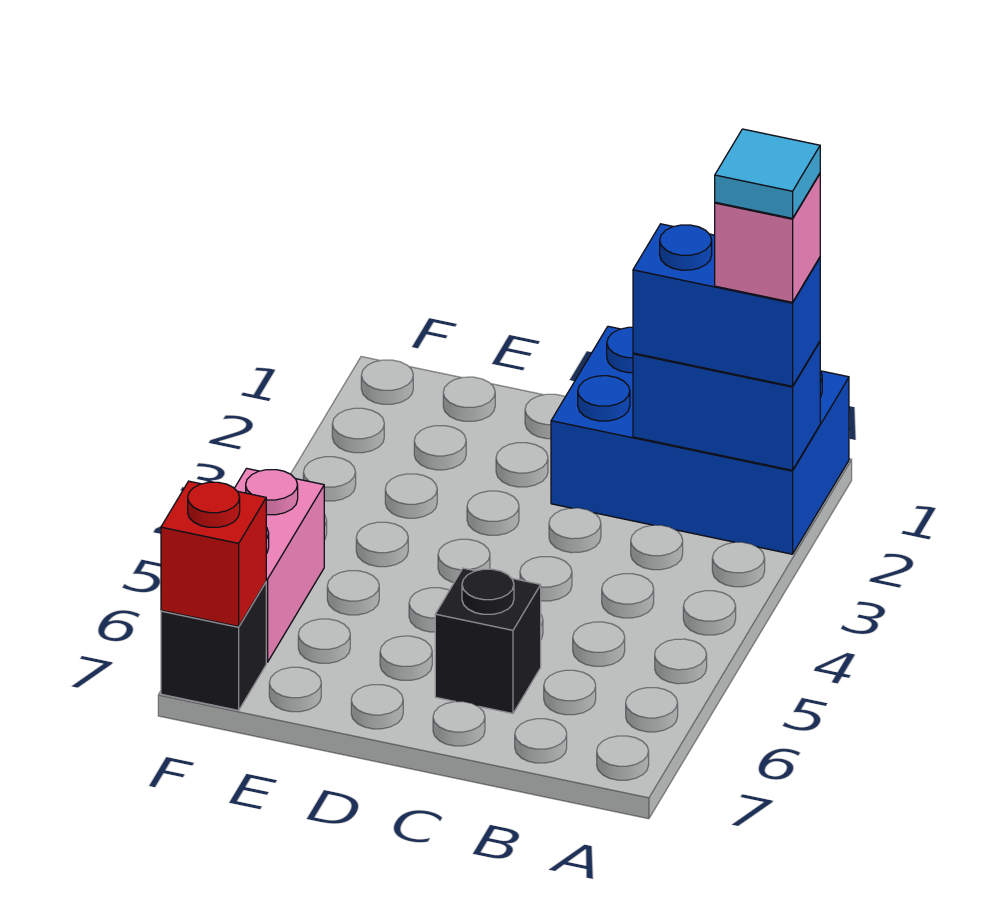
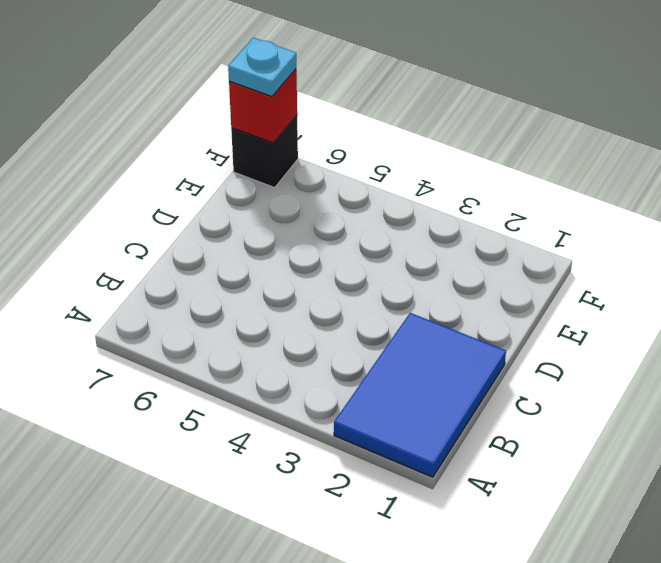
blue 2x3 tile [334,313,506,477] -> blue 2x3 brick [551,326,849,554]
cyan 1x1 plate [228,38,296,97] -> none
none -> black 1x1 brick [435,568,541,713]
none -> pink 1x2 brick [234,468,324,662]

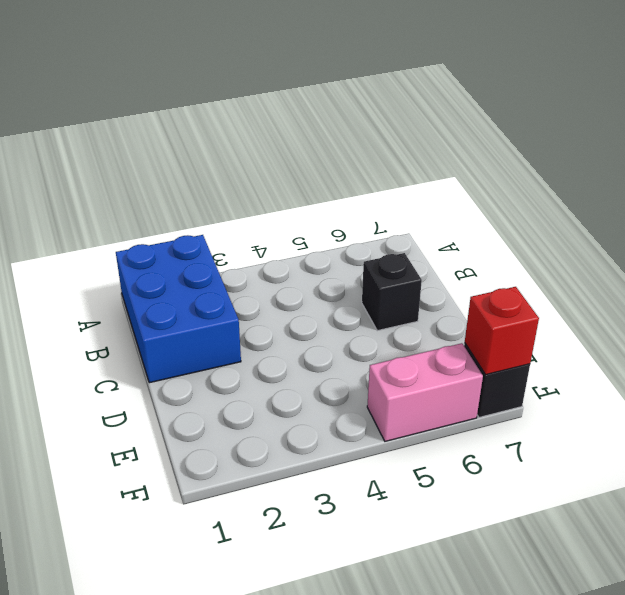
none -> blue 1x2 brick [633,342,820,470]
none -> blue 1x2 brick [633,224,820,386]

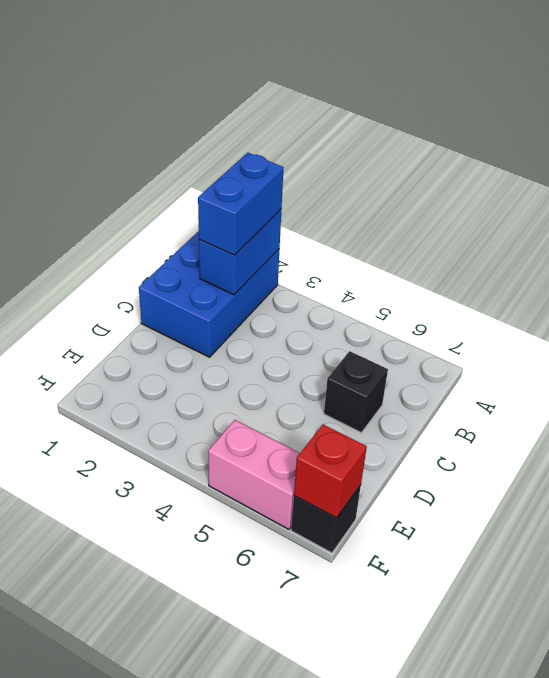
none -> pink 1x1 brick [715,174,820,302]
none -> cyan 1x1 tile [715,129,820,218]

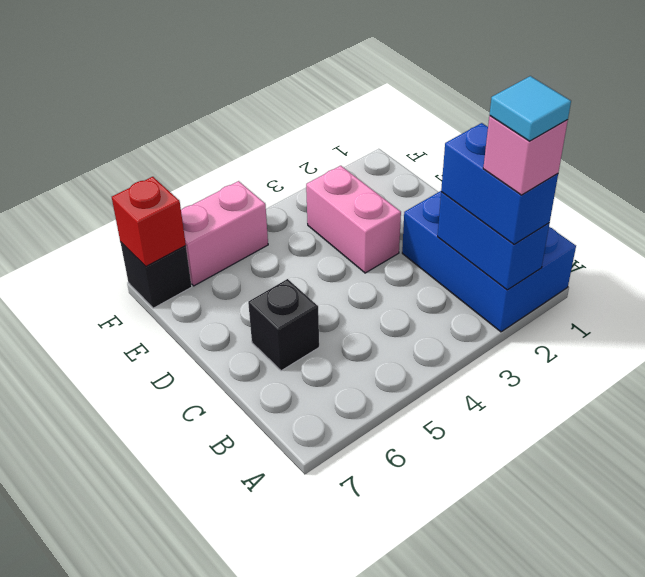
pink 1x2 brick [306,166,401,273] -> none

